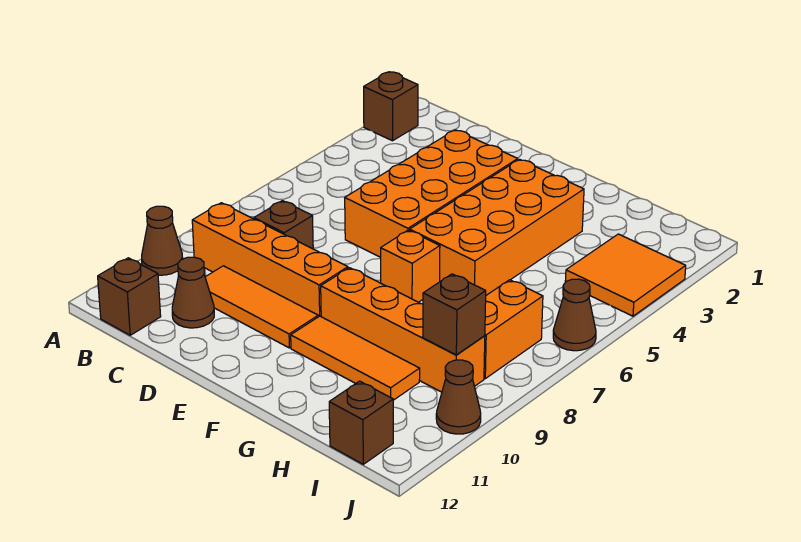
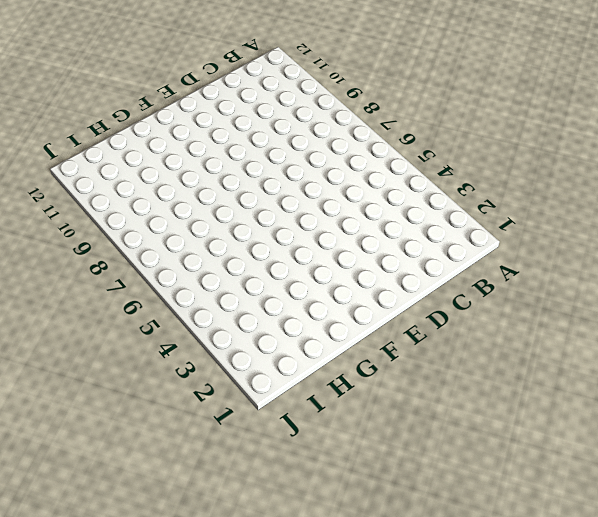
none -> brown 1x1 brick [364,72,418,141]
none -> brown 1x1 cone [142,206,183,275]
none -> orange 1x4 brick [192,203,348,317]

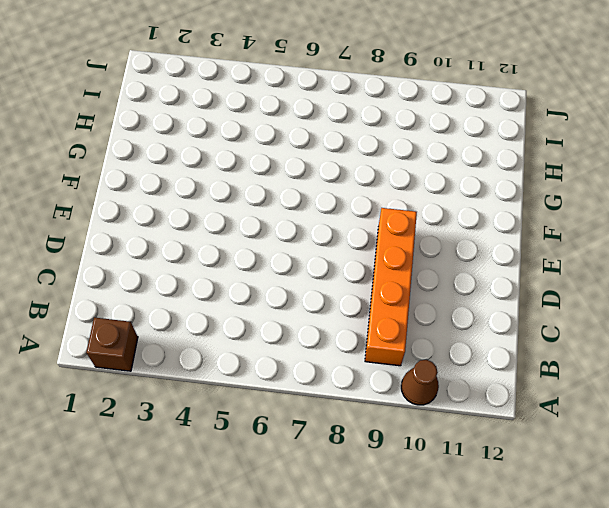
none -> brown 1x1 brick [98,258,161,335]
none -> brown 1x1 brick [254,201,313,249]
none -> orange 1x3 tile [205,266,318,348]

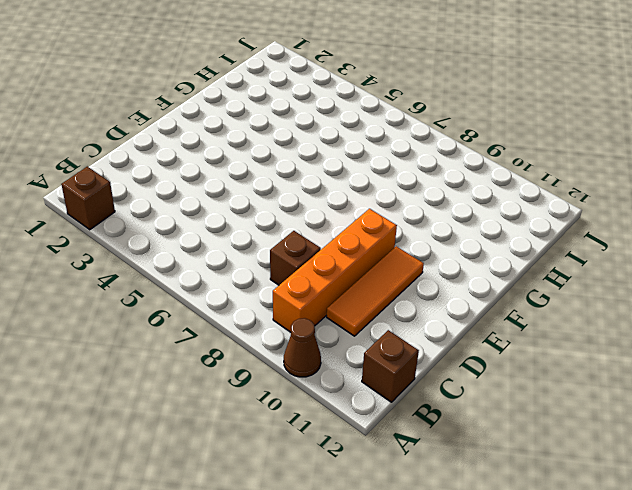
none -> brown 1x1 cone [172,257,214,328]
none -> orange 2x4 brick [345,130,518,257]
none -> orange 2x4 brick [410,159,584,295]

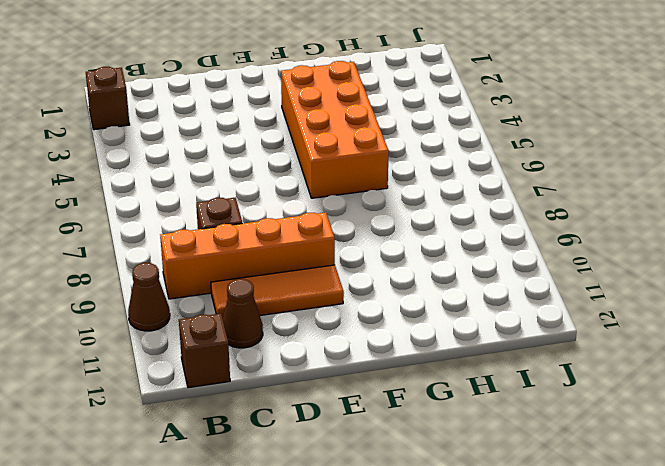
none -> orange 2x4 brick [345,130,518,257]
none -> orange 1x1 brick [381,230,440,302]
none -> orange 1x4 brick [321,268,485,392]

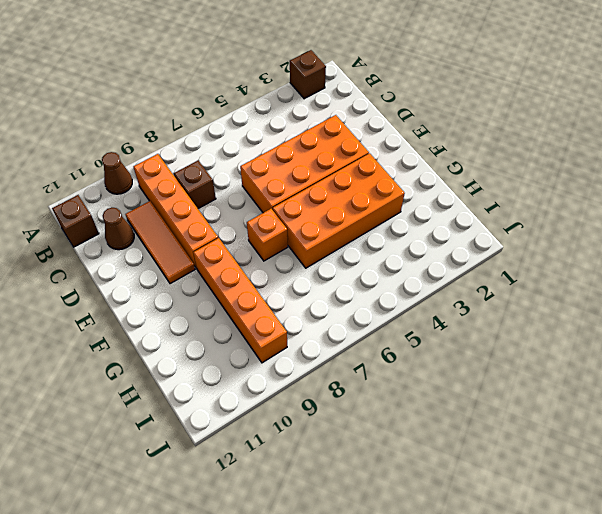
none -> orange 1x3 tile [291,316,420,400]
none -> orange 2x2 tile [565,234,686,316]
none -> orange 1x2 brick [484,280,543,379]

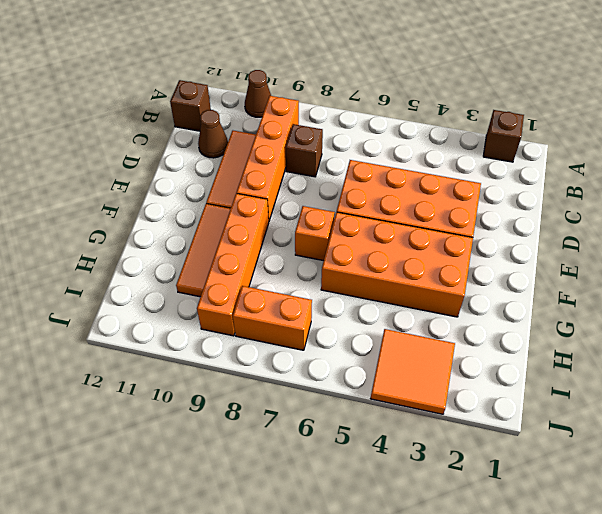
none -> brown 1x1 brick [329,381,393,464]
none -> brown 1x1 cone [553,279,596,351]
none -> brown 1x1 cone [436,360,481,434]

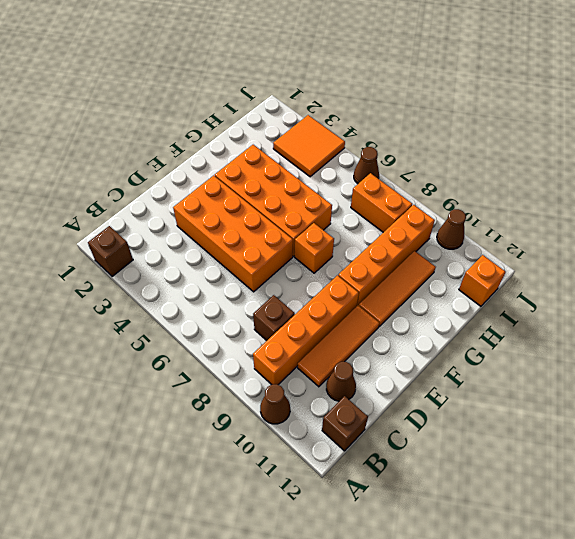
orange 1x1 brick [459,255,506,306] -> brown 1x1 brick [329,381,393,464]
none -> brown 1x1 brick [423,274,486,355]

